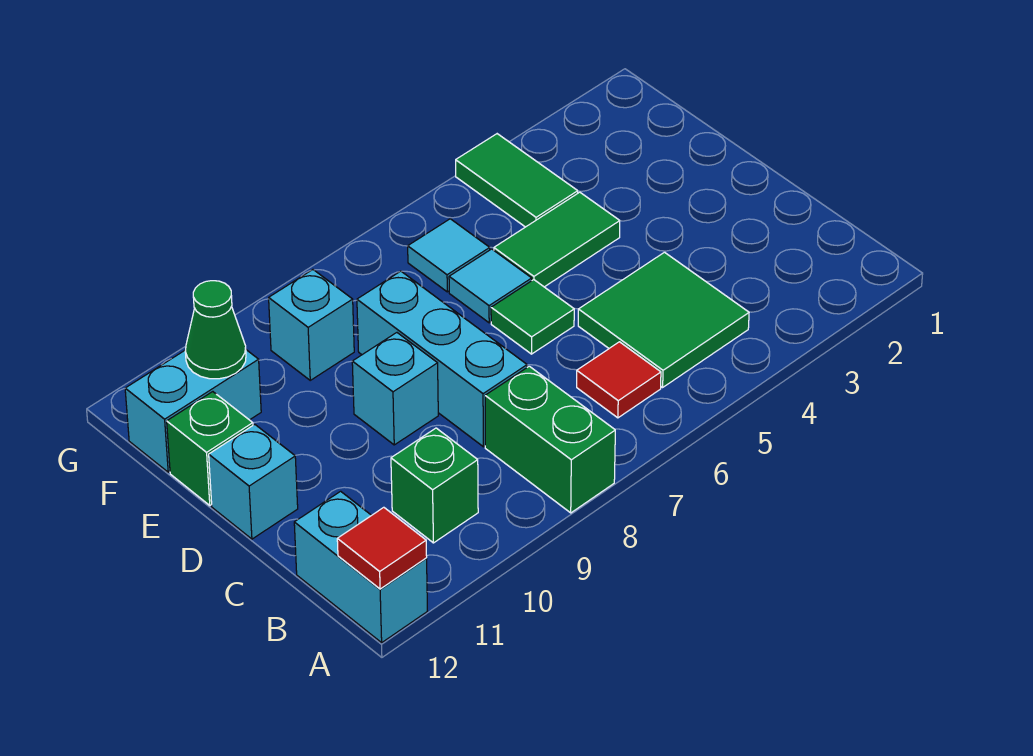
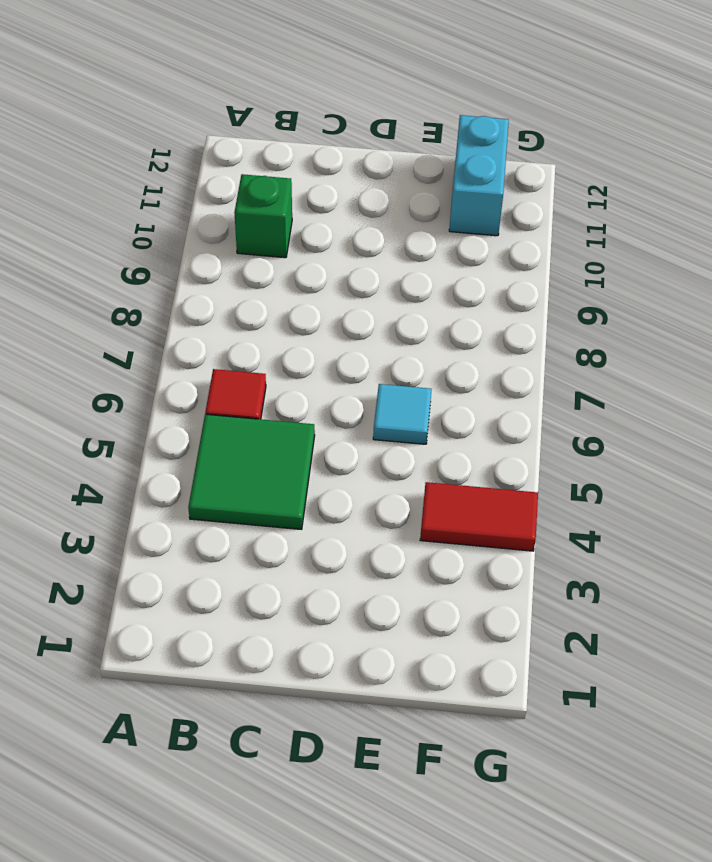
red 1x2 tile [420,482,538,551] -> green 1x2 tile [456,134,578,227]
none -> green 1x2 brick [485,366,615,513]
none -> cyan 1x2 brick [294,491,427,643]
none -> cyan 1x3 brick [357,271,527,447]

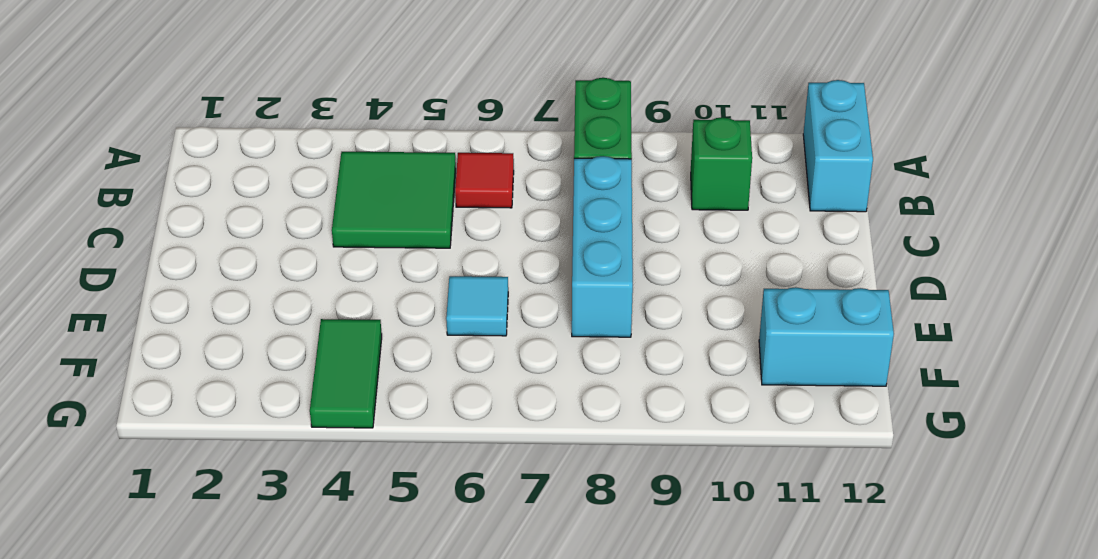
none -> green 1x1 tile [491,280,574,354]
none -> cyan 1x1 brick [352,333,438,445]
none -> cyan 1x1 brick [209,424,298,539]

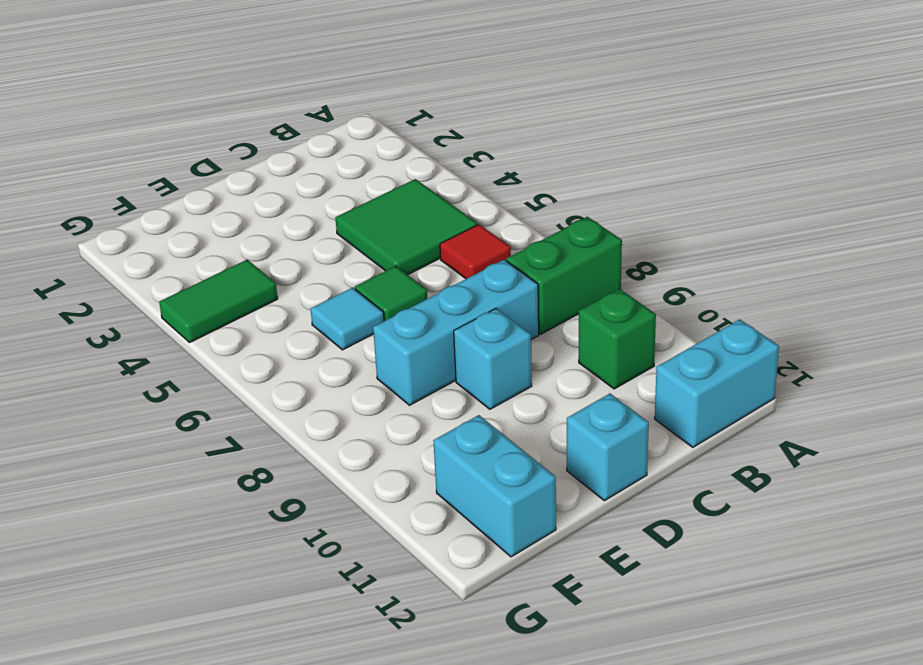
none -> green 1x2 tile [494,192,620,287]
none -> green 1x1 brick [167,392,253,505]
none -> cyan 1x1 tile [408,219,490,292]

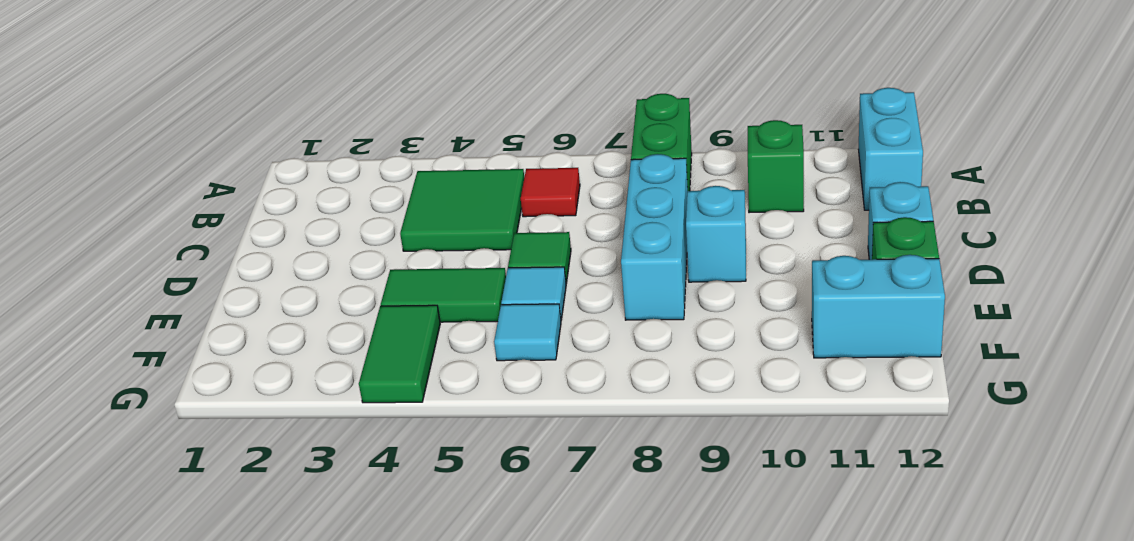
none -> cyan 1x1 brick [269,270,354,380]
none -> red 1x1 tile [337,507,427,589]
none -> green 1x1 cone [185,281,246,379]

